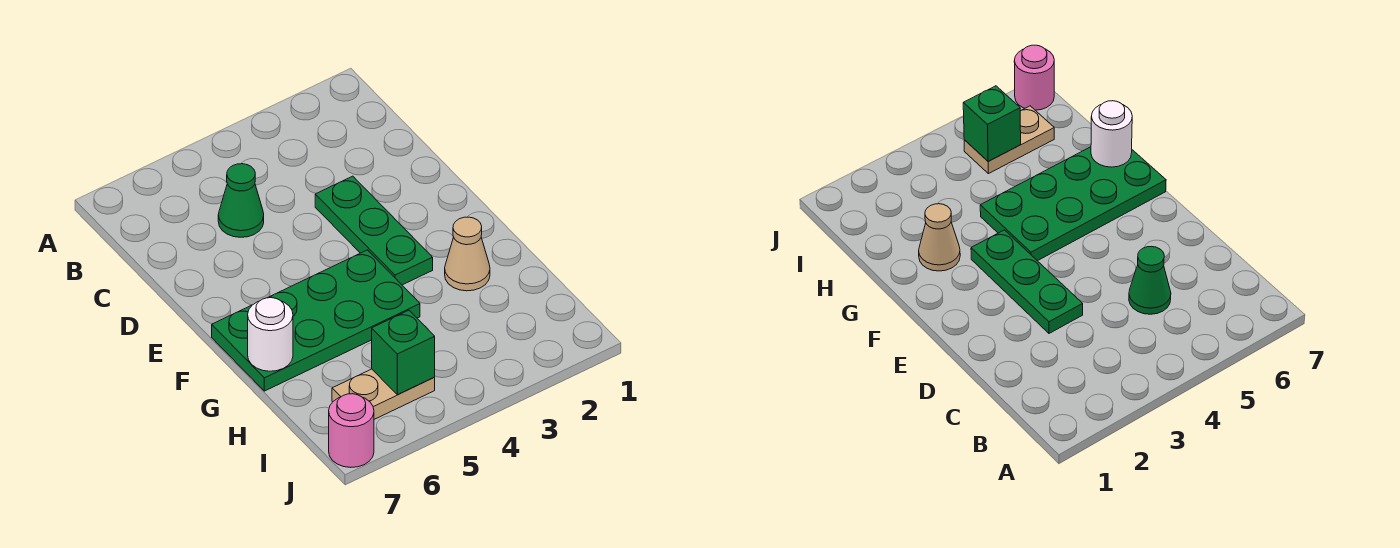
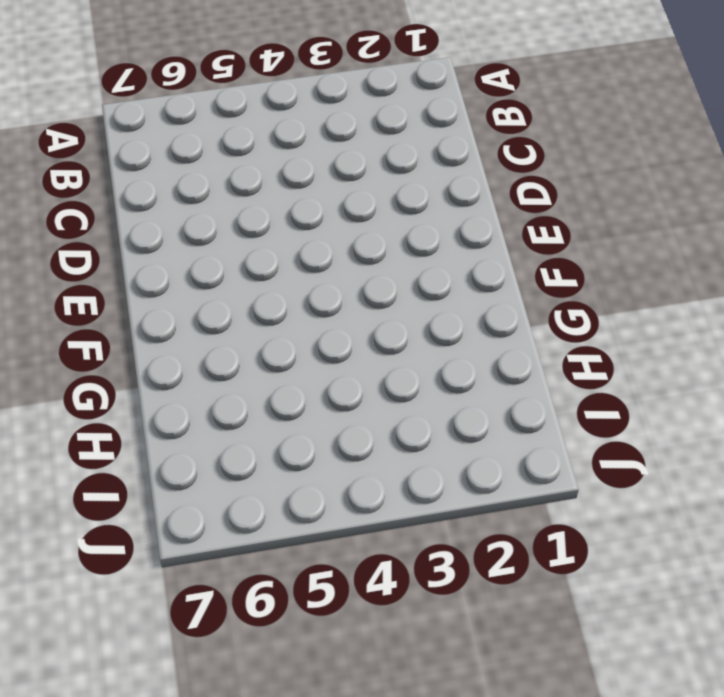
none -> green 1x1 cone [218,164,264,237]
none -> green 1x3 plate [315,176,433,285]

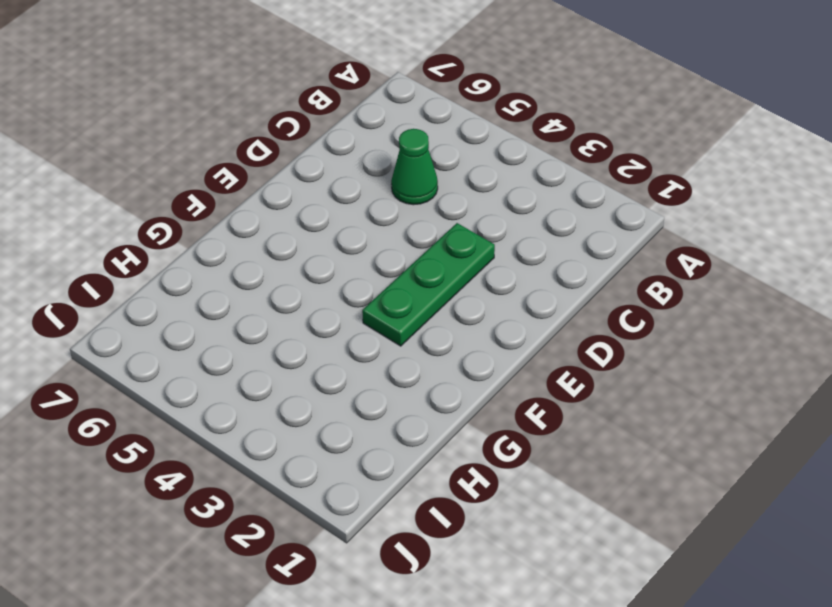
none -> green 2x4 plate [212,250,420,391]
none -> tan 1x1 cone [445,217,490,291]

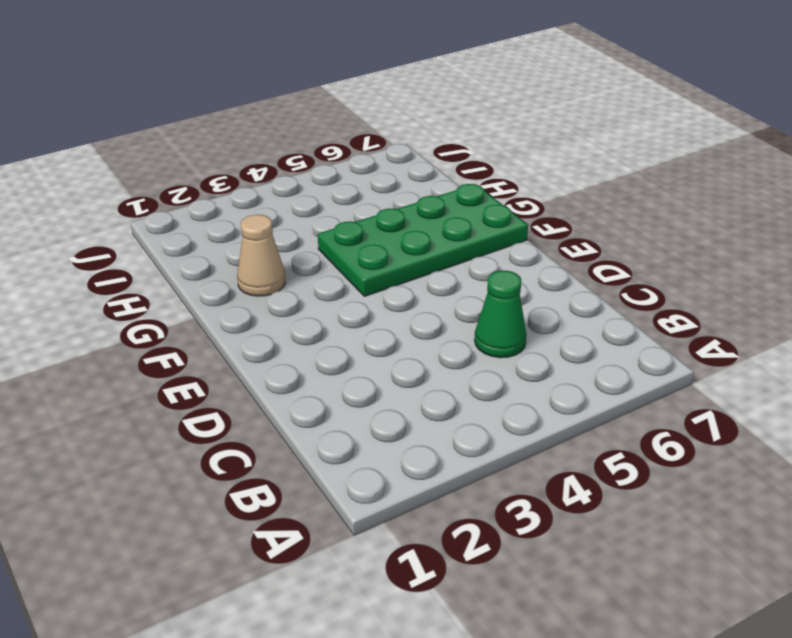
none -> green 1x3 plate [315,176,433,285]
none -> tan 1x2 plate [332,369,435,419]

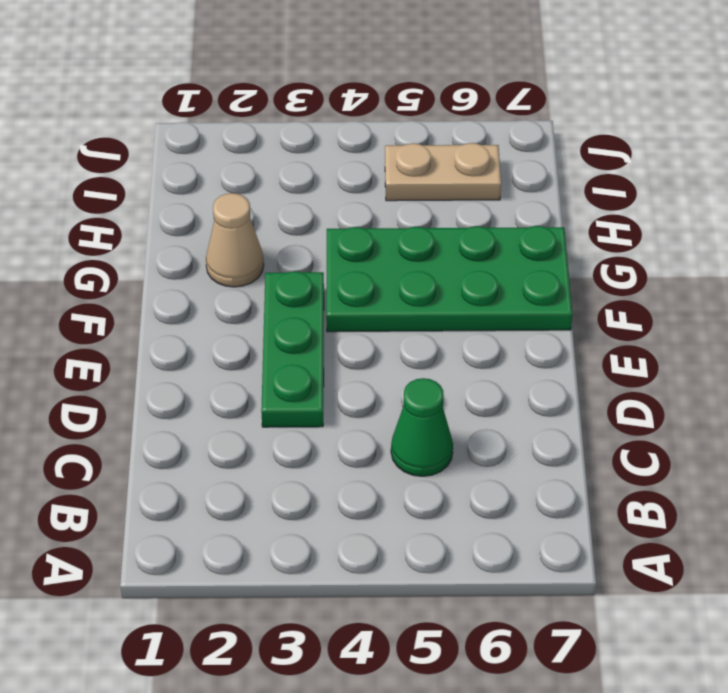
none -> pink 1x1 round brick [329,394,374,467]
none -> white 1x1 round brick [248,298,293,371]

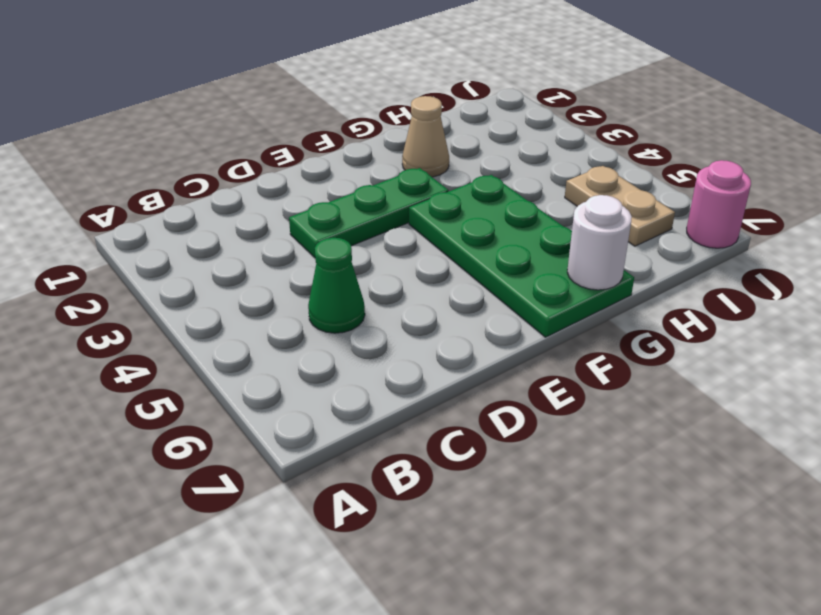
none -> green 1x1 brick [372,310,435,395]

